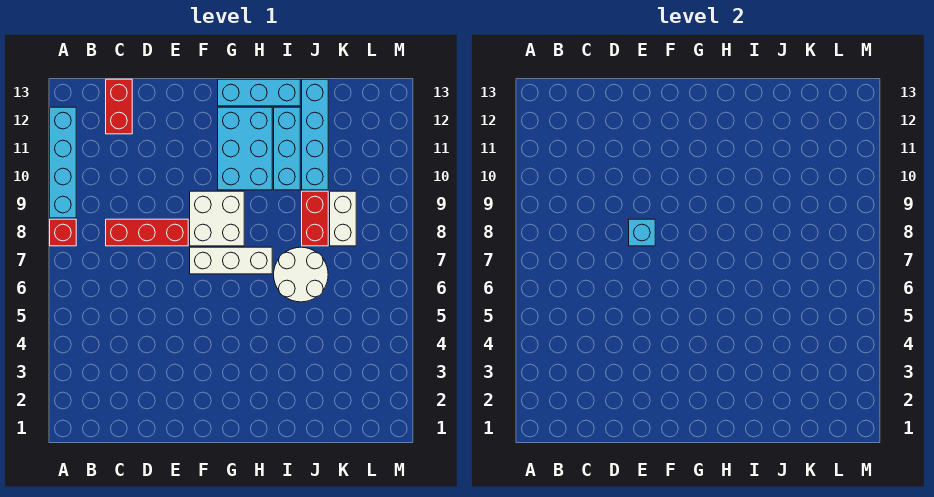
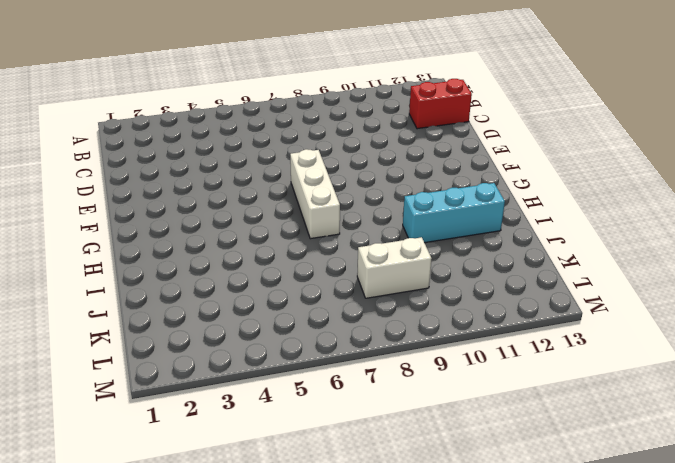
none -> red 1x1 brick [50,219,76,246]
none -> cyan 1x4 brick [50,107,76,218]
none -> red 1x3 brick [106,219,188,246]

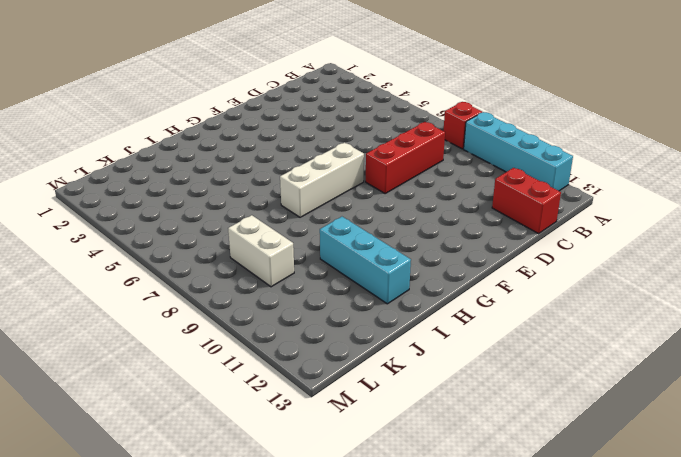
none -> white 2x2 brick [190,191,244,246]
none -> cyan 2x3 brick [218,107,272,190]
none -> cyan 1x3 brick [218,79,300,106]

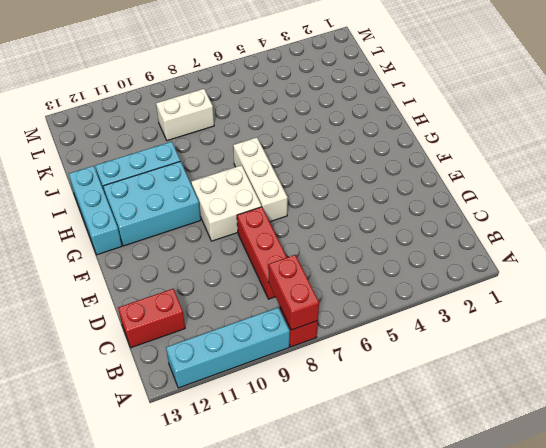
red 1x2 brick [269,255,319,330] -> red 1x2 brick turned to [302,191,328,246]
none -> white 2x2 round brick [274,247,328,302]
none -> cyan 1x4 brick [302,79,328,190]
none -> cyan 1x1 brick [629,219,655,246]

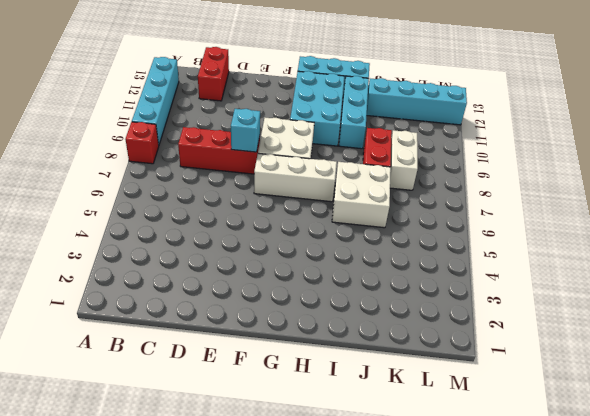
white 2x2 brick [332,162,391,228] -> white 2x2 round brick [274,247,328,302]
cyan 1x4 brick [367,78,467,125] -> cyan 1x4 brick turned to [302,79,328,190]

